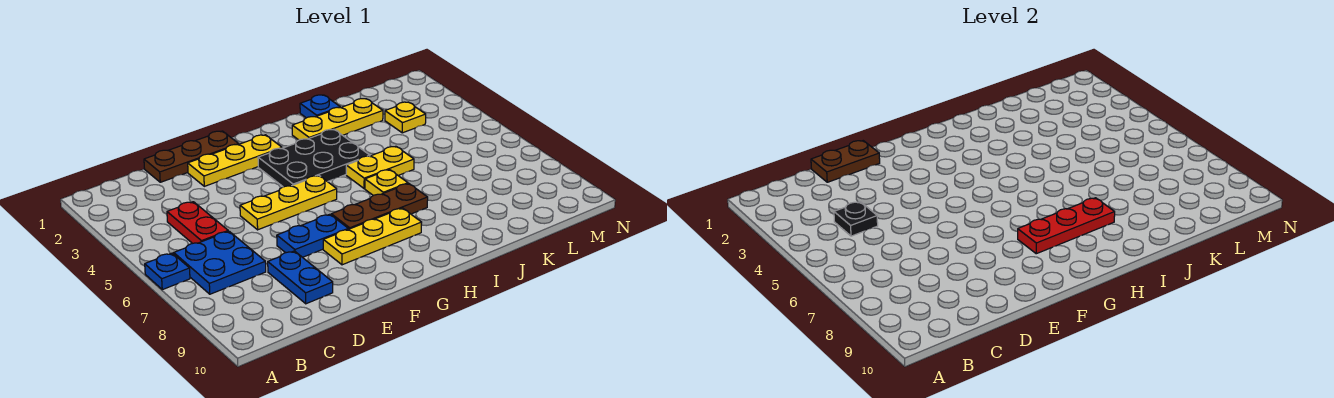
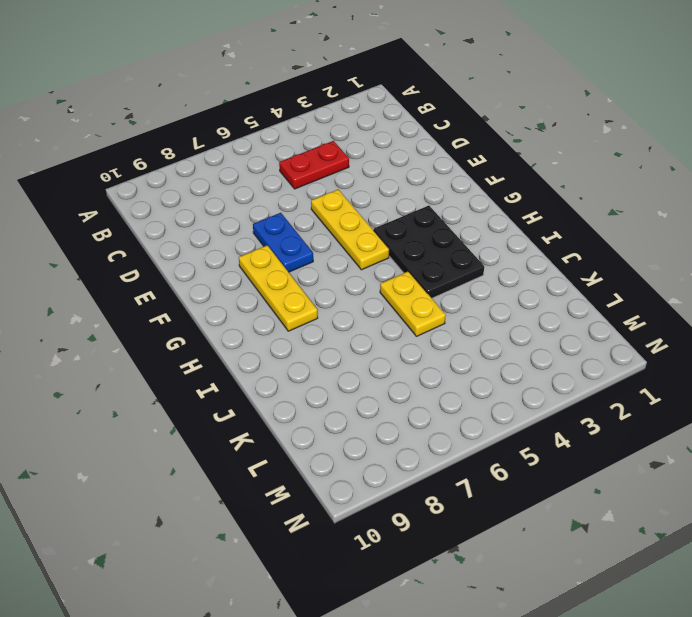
none -> blue 1x1 plate [145,253,190,290]
none -> blue 2x2 plate [174,231,266,294]
none -> brown 1x3 plate [144,131,239,182]

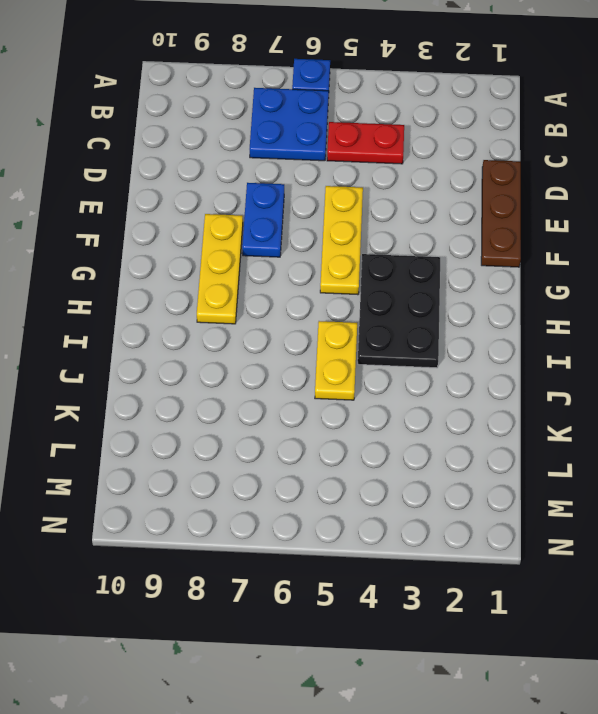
none -> blue 1x2 plate [268,251,333,304]
none -> yellow 1x3 plate [188,135,282,186]
none -> brown 1x3 plate [331,184,428,229]

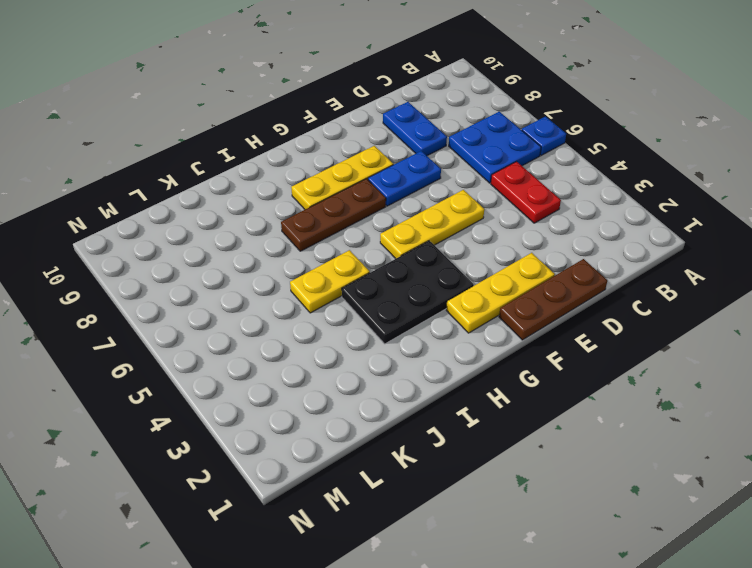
none -> yellow 1x3 plate [292,99,383,140]
none -> yellow 1x1 plate [365,170,408,195]
none -> blue 1x1 plate [300,95,340,118]

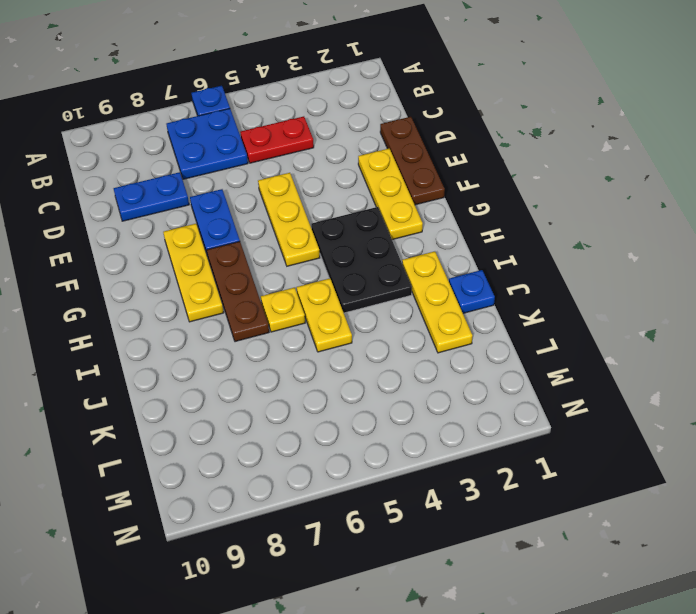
none -> yellow 1x1 plate [385,102,426,133]
none -> black 1x1 plate [834,202,878,236]
none -> brown 1x2 plate [811,141,880,182]

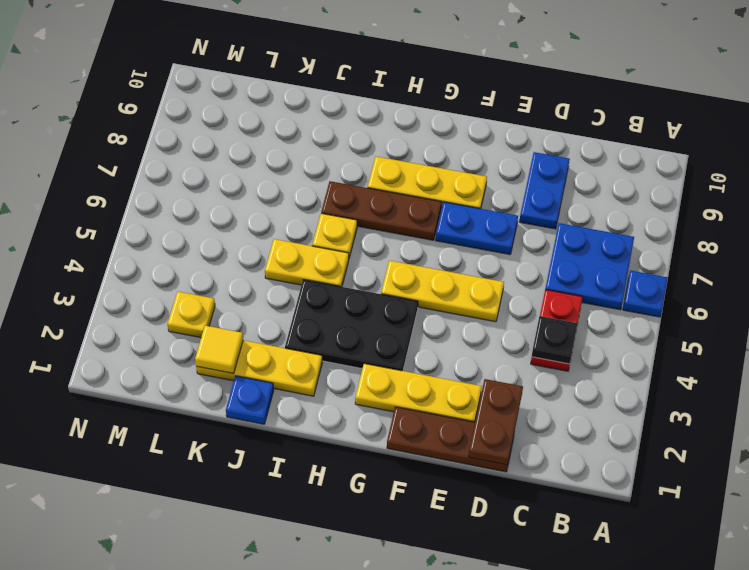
brown 1x2 plate [469,379,523,465] -> brown 1x2 plate turned to [811,141,880,182]
yellow 1x1 tile [195,326,243,373] -> none
none -> red 1x3 plate [1018,198,1115,254]

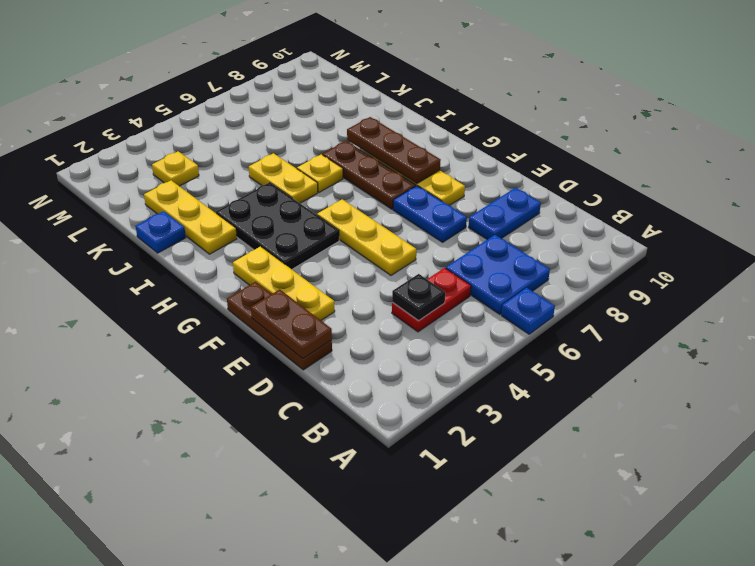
brown 1x3 plate [347,117,441,184] -> red 1x3 plate [1018,198,1115,254]

